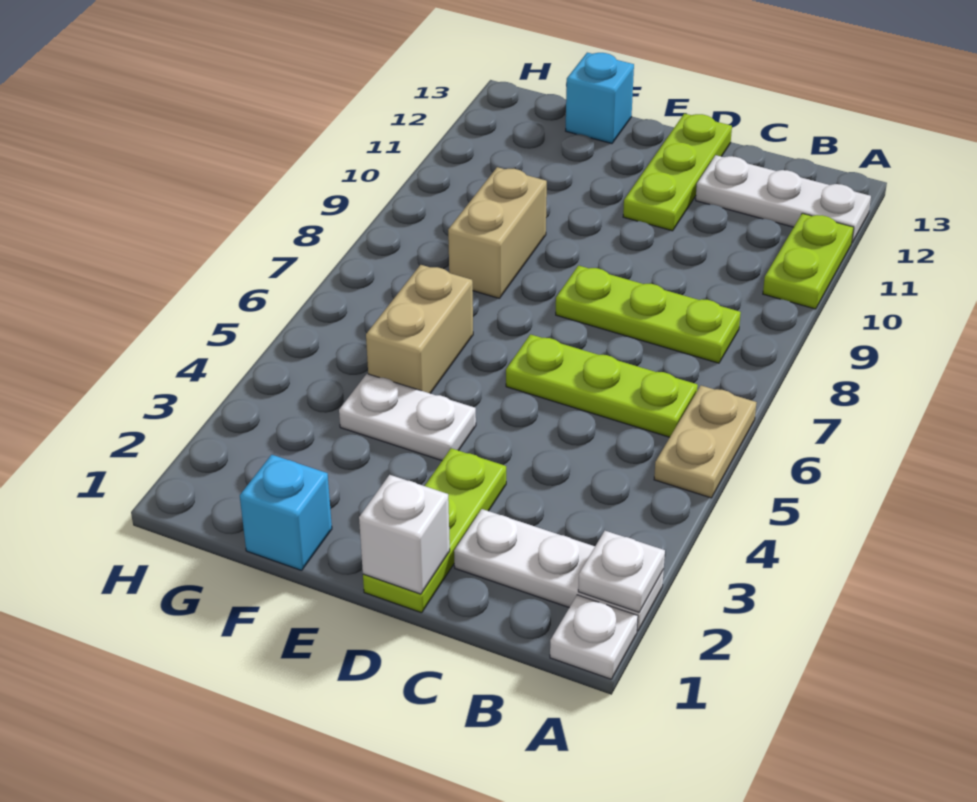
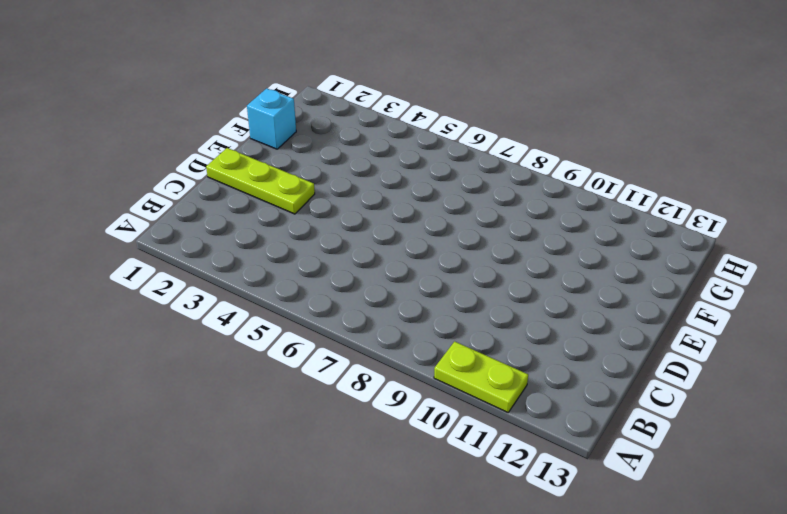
none -> white 1x1 plate [550,595,638,679]
none -> white 1x3 plate [454,509,664,631]
none -> tan 1x2 plate [654,386,757,498]

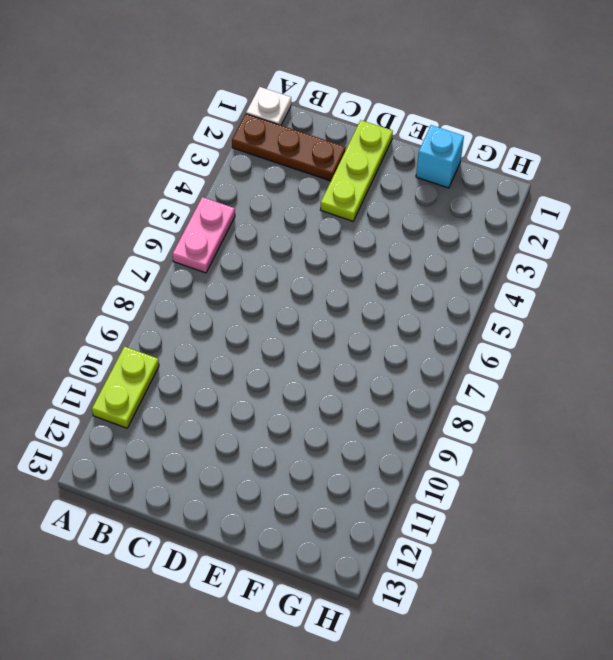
brown 1x3 plate [232,114,346,181] -> white 1x3 plate [454,509,664,631]
pink 1x2 plate [173,197,235,273] -> tan 1x2 plate [654,386,757,498]
none -> white 1x3 plate [696,155,871,242]
none -> lime 1x3 plate [506,334,698,437]
none -> lime 1x3 plate [556,266,741,363]

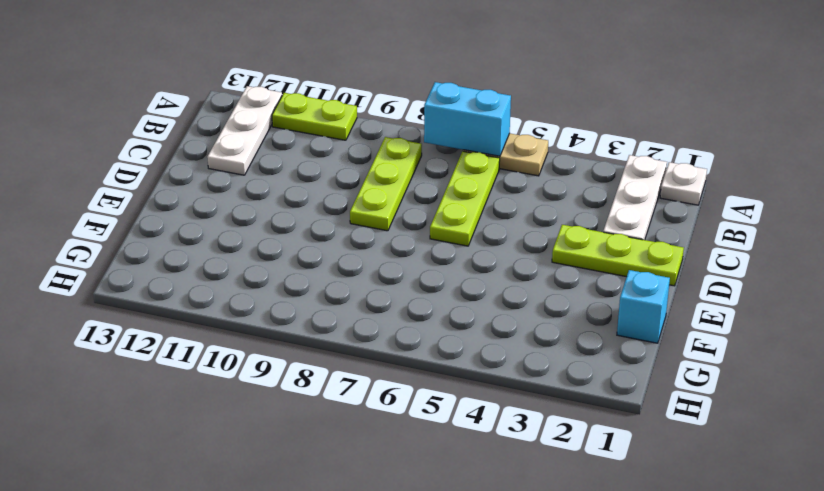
cyan 1x2 brick [424,82,511,156] -> none
none -> lime 1x3 plate [623,113,732,231]
none -> white 1x2 plate [339,374,476,460]
none -> tan 1x2 brick [366,265,473,394]

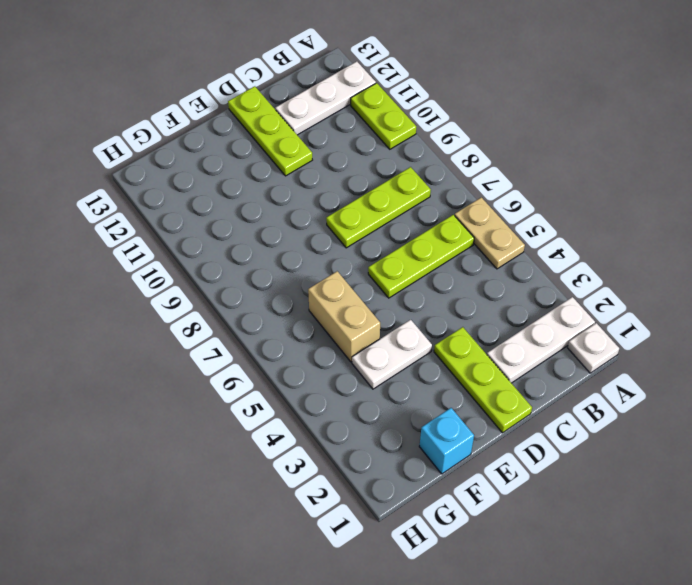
none -> tan 1x2 brick [448,167,547,299]
none -> cyan 1x1 brick [566,53,634,144]
none -> white 1x1 plate [578,531,665,612]

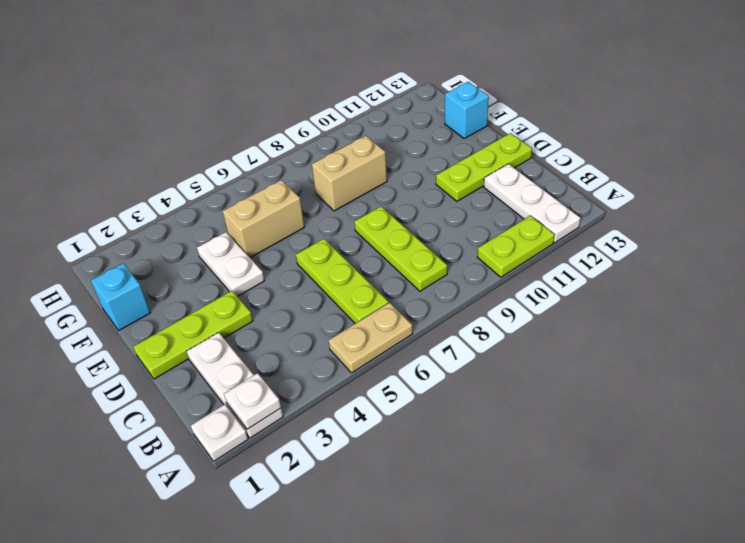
none -> white 1x1 brick [359,475,450,594]

